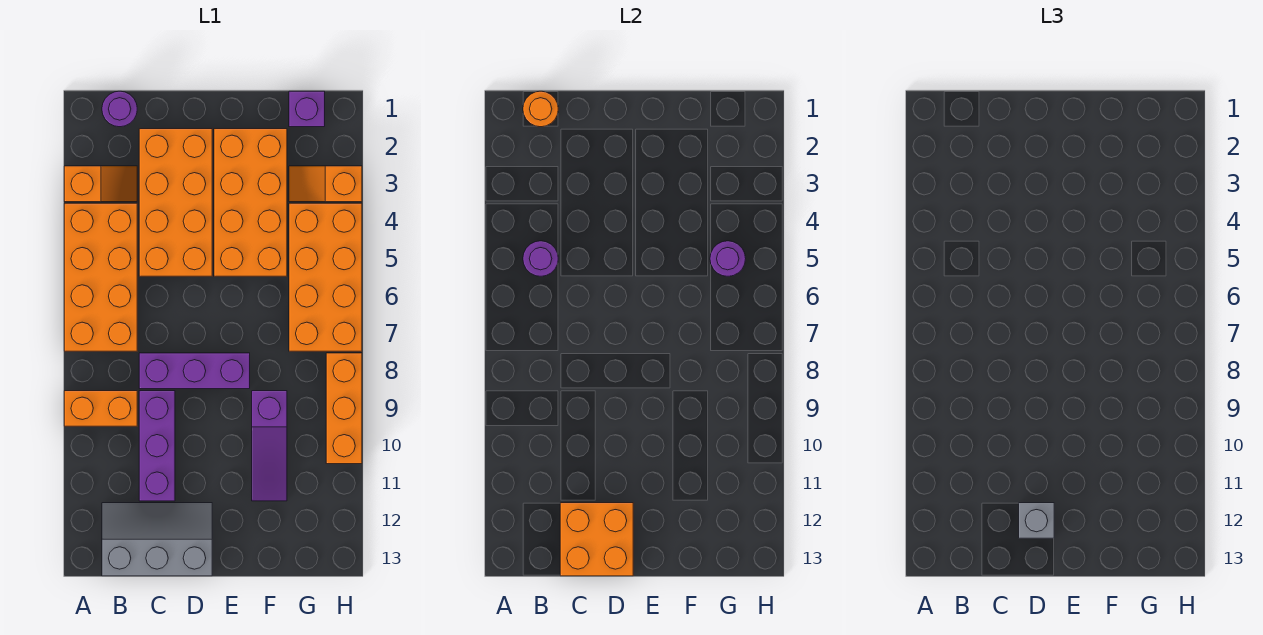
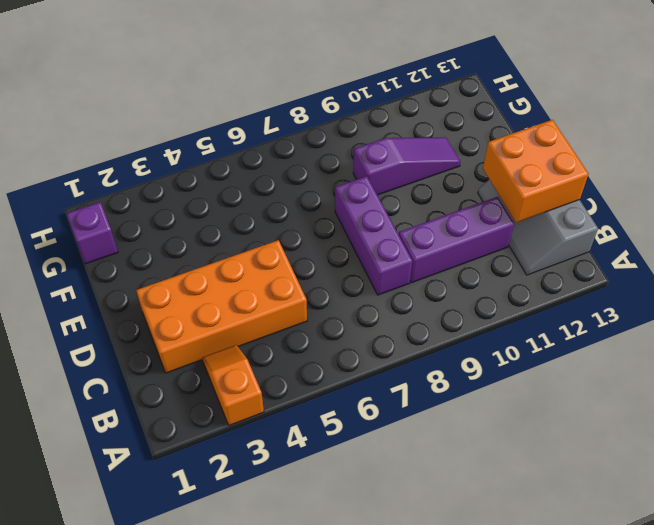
none -> orange 2x4 brick [64,203,137,351]
none -> orange 1x2 brick [64,391,137,426]
none -> purple 1x1 round brick [102,91,137,127]

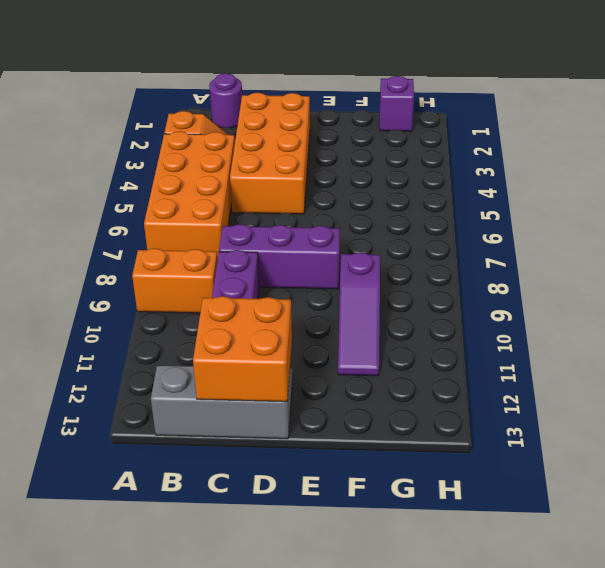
none -> orange 2x4 brick [214,129,287,276]
none -> orange 1x2 slope [289,166,362,202]
none -> orange 2x4 brick [289,203,362,351]

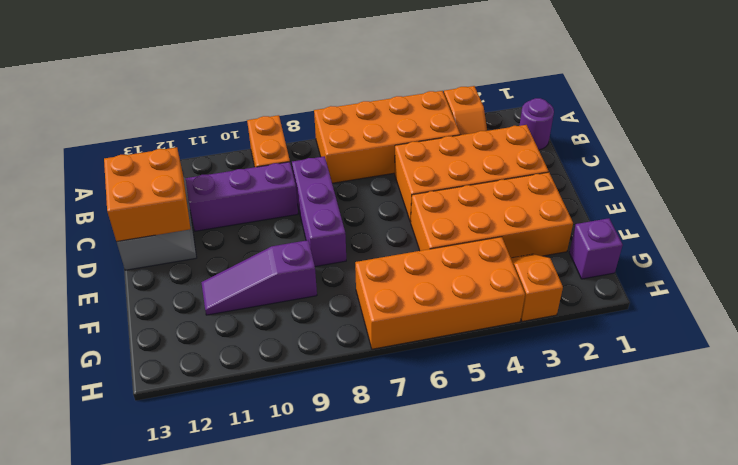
none -> orange 1x3 brick [326,353,362,464]
none -> orange 1x1 round brick [523,91,558,127]
none -> purple 1x1 round brick [523,241,558,276]

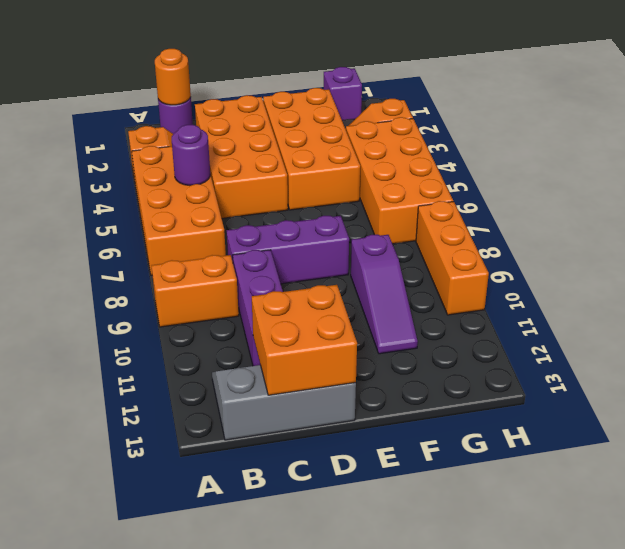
none -> purple 1x1 round brick [710,241,746,276]
none -> grey 1x1 brick [1019,503,1054,538]

